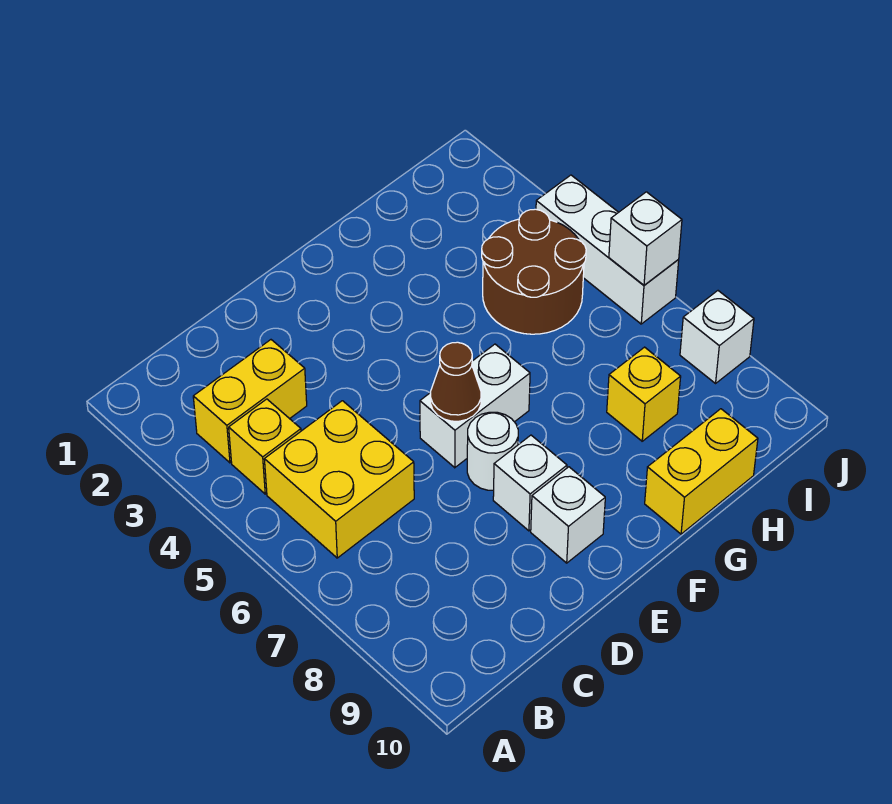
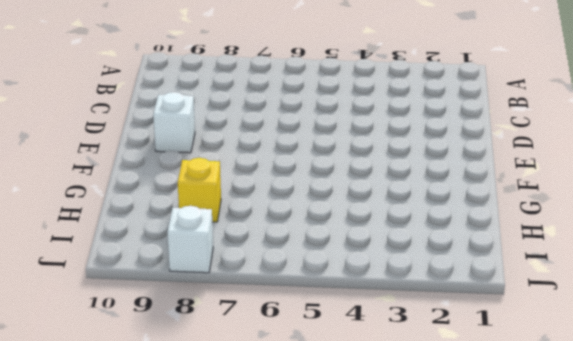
none -> yellow 1x2 brick [193,340,307,463]
none -> yellow 1x1 brick [229,399,301,494]
none -> yellow 2x2 brick [264,401,414,558]

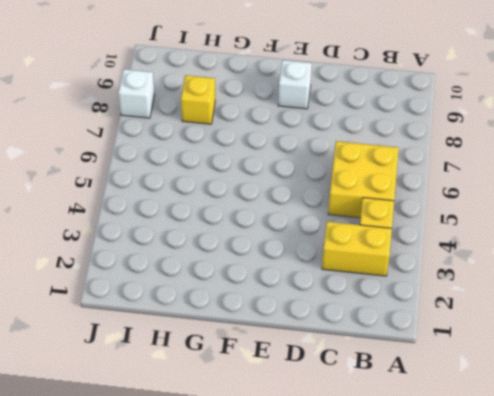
none -> white 1x2 brick [420,344,530,468]
none -> white 1x1 round brick [467,412,518,490]
none -> white 1x1 brick [493,435,567,531]

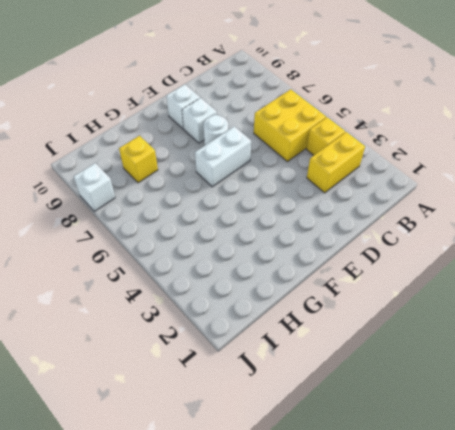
none -> yellow 1x2 brick [645,409,758,534]
none -> brown 2x2 round brick [482,209,586,334]
none -> white 1x3 brick [536,175,679,324]

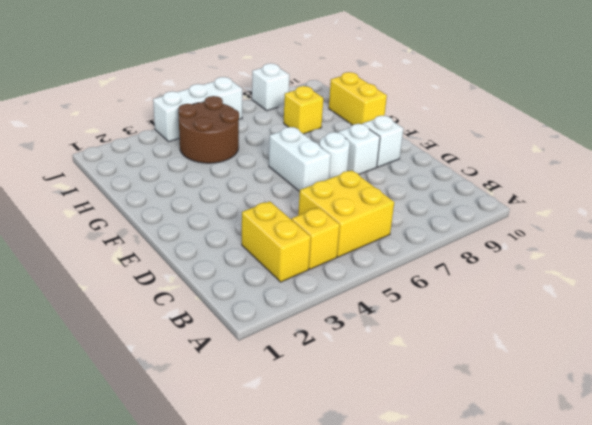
none -> brown 1x1 cone [431,342,481,421]
none -> white 1x1 brick [609,192,682,285]

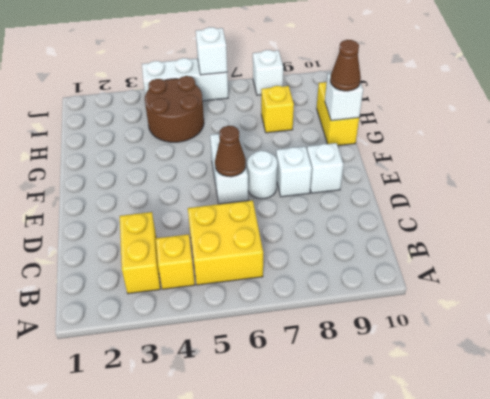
white 1x1 brick [325,73,363,121] -> none
brown 1x1 cone [330,40,361,91] -> none

